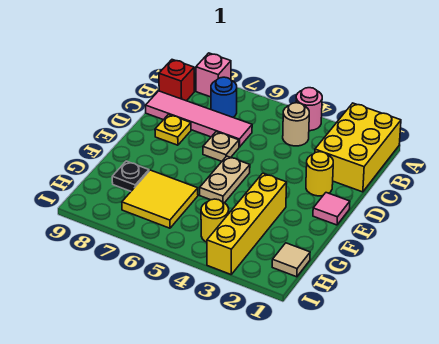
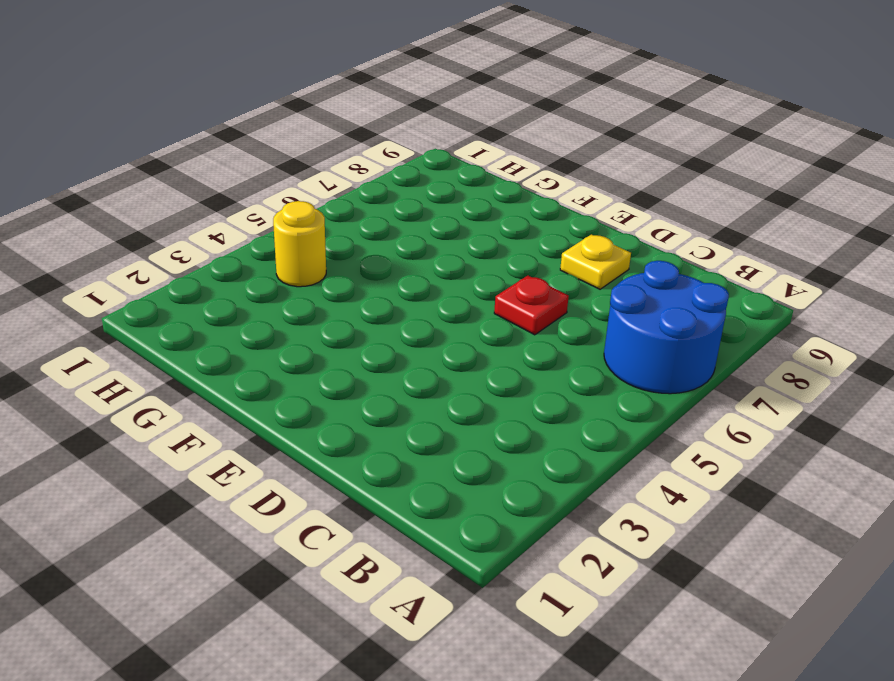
blue 2x2 round brick [604,261,729,394] -> blue 1x1 round brick [211,77,237,117]
red 1x1 plate [494,276,569,335] -> tan 1x1 plate [203,132,239,161]
none -> yellow 2x3 brick [315,103,401,192]
none -> pink 1x1 round brick [296,88,322,131]
none -> pink 1x1 brick [196,53,231,97]

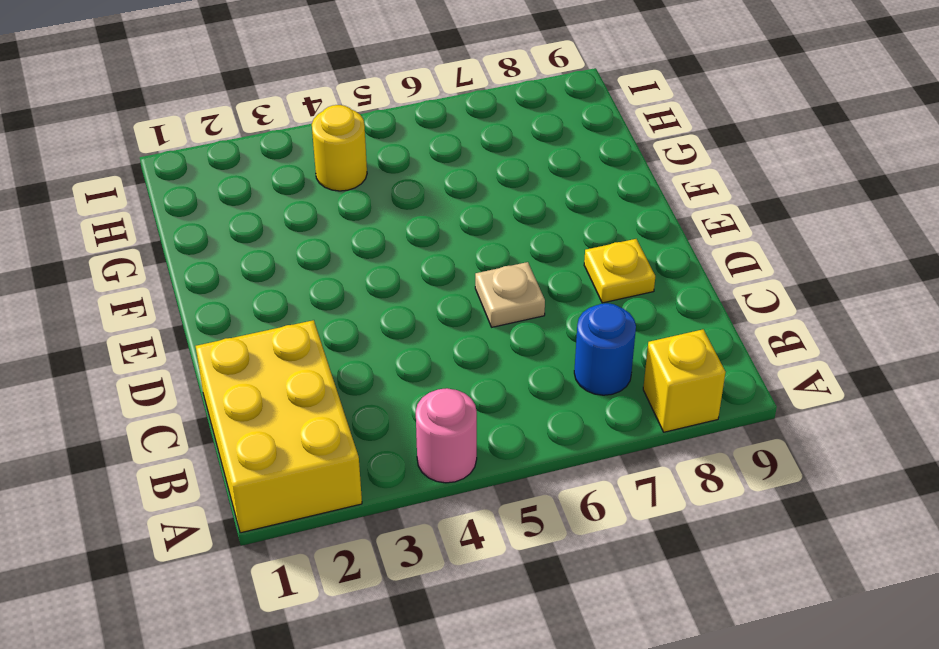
yellow 1x1 brick [643,329,726,432] -> pink 1x1 brick [196,53,231,97]
none -> tan 1x1 round brick [283,103,309,146]
none -> red 1x1 brick [159,60,194,101]
none -> pink 1x4 tile [145,91,252,147]

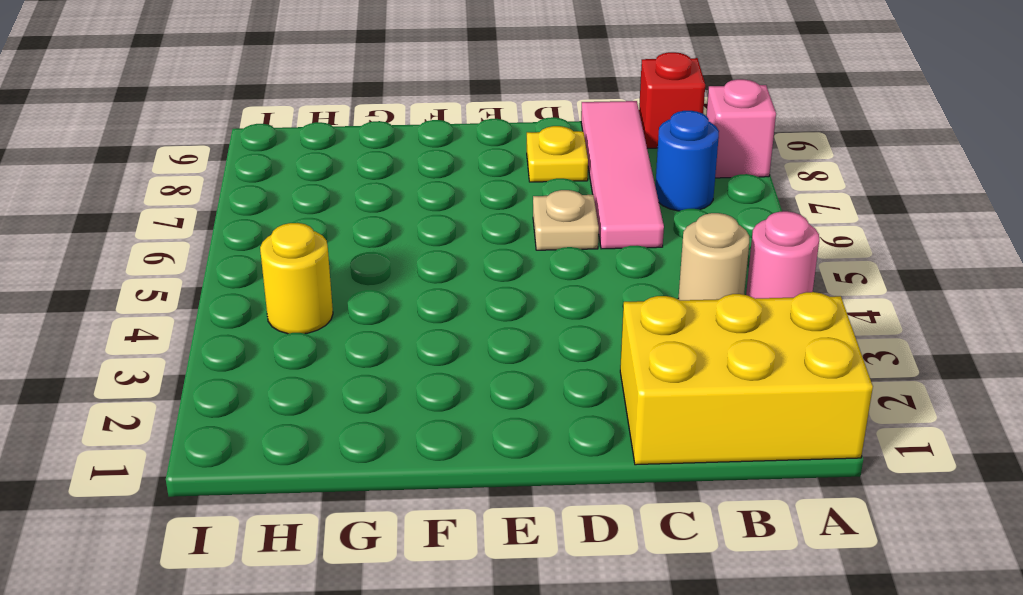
none -> yellow 1x1 round brick [306,152,333,196]
none -> pink 1x1 tile [313,193,350,225]
none -> tan 1x2 plate [200,156,250,203]

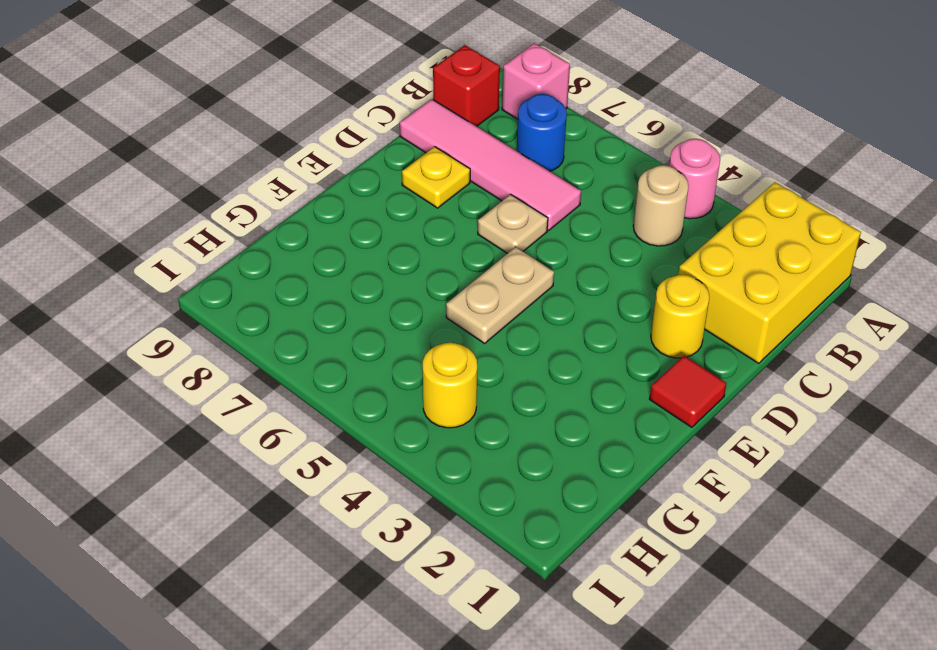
red 1x1 tile [650,356,727,427] -> pink 1x1 tile [313,193,350,225]
none -> yellow 1x4 brick [207,173,287,274]
none -> yellow 2x2 tile [122,170,198,228]
none -> black 1x1 plate [112,161,149,191]

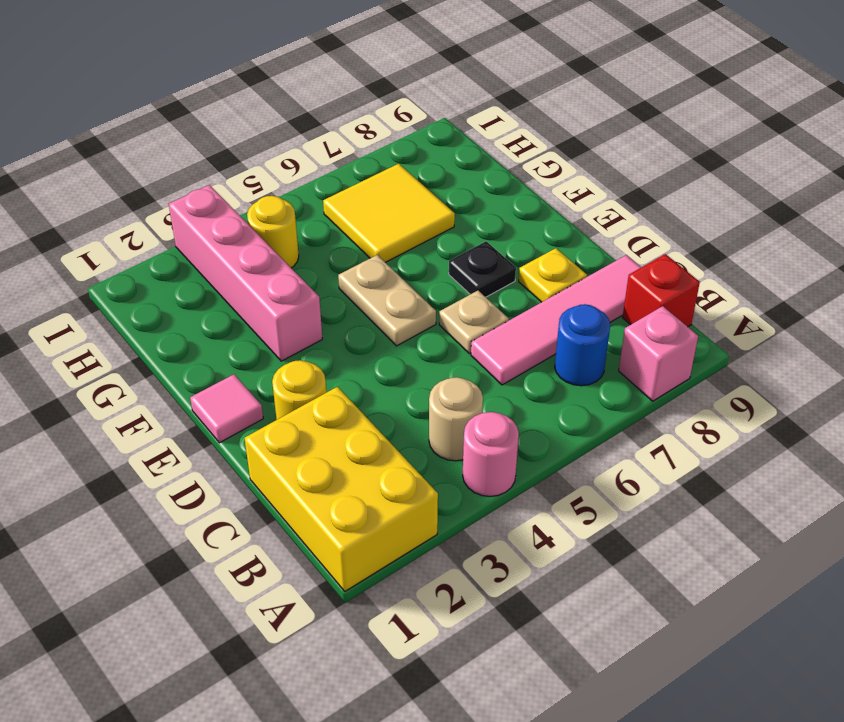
black 1x1 plate [449,241,516,297] -> black 1x1 plate moved to [112,161,149,191]
pink 1x4 brick [169,185,322,361] -> yellow 1x4 brick [207,173,287,274]
none -> tan 1x1 tile [272,243,310,277]

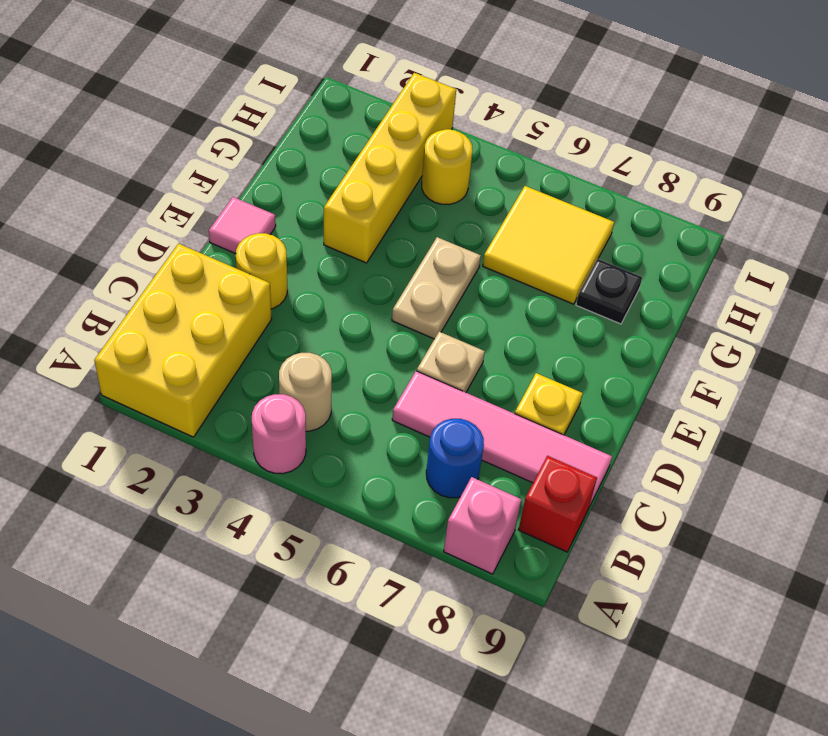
none -> tan 1x1 tile [272,243,310,277]

